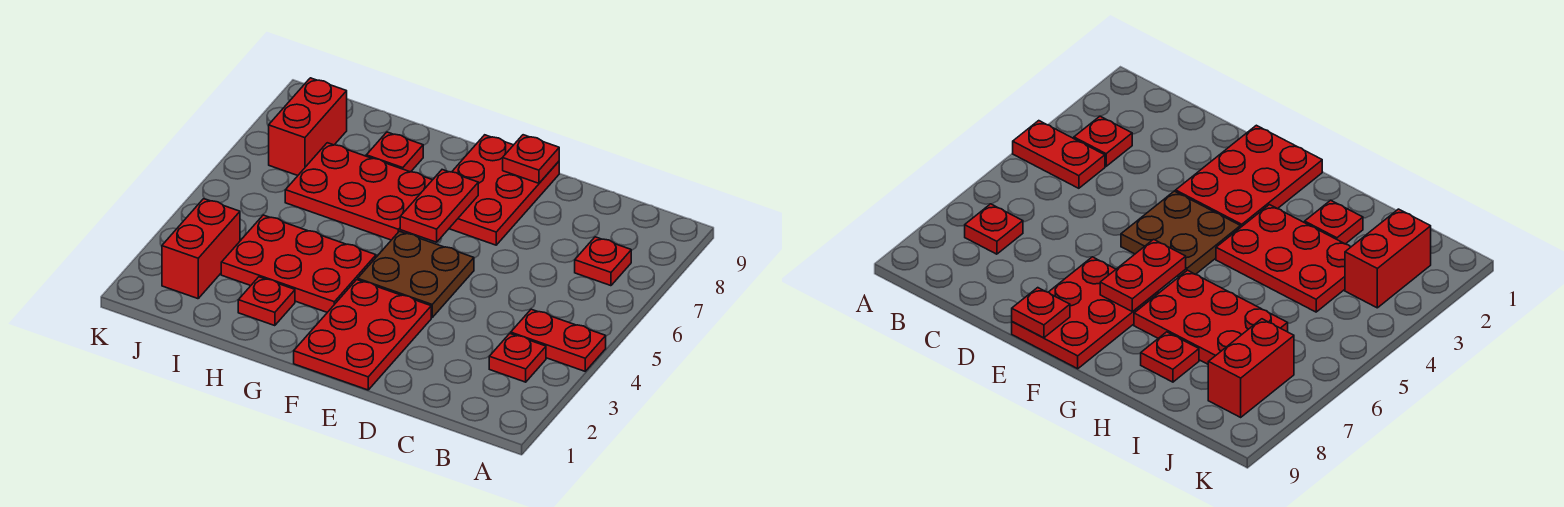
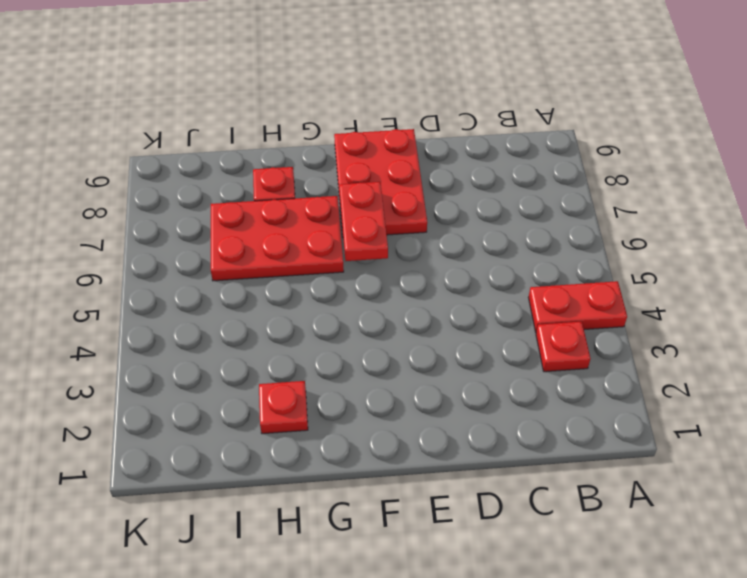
none -> red 1x1 plate [575,237,631,286]
none -> red 2x3 plate [294,280,431,390]
none -> brown 2x2 plate [358,231,474,318]

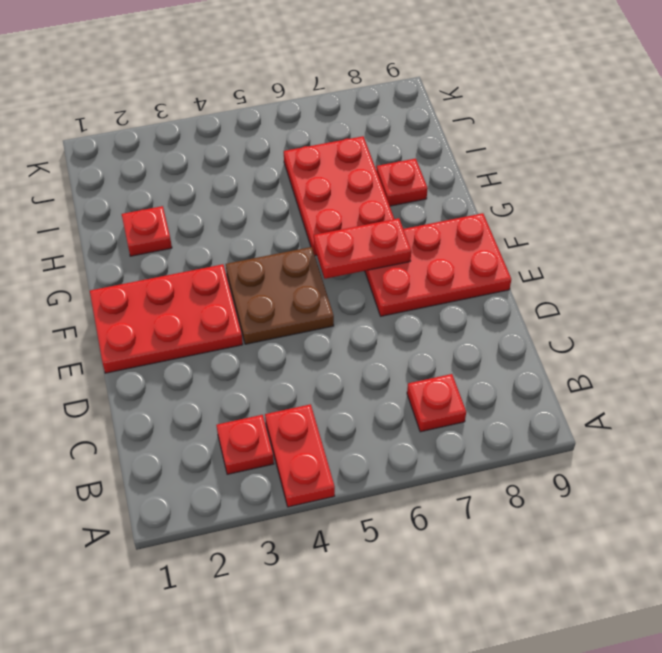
none -> red 2x3 plate [221,215,376,312]
none -> red 1x2 brick [162,199,240,299]
none -> red 1x2 brick [269,78,347,175]

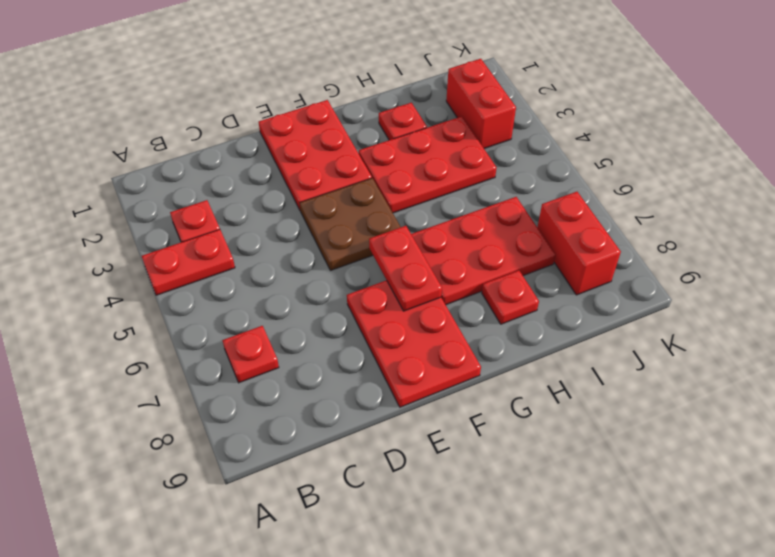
none -> red 1x1 plate [503,135,559,183]

